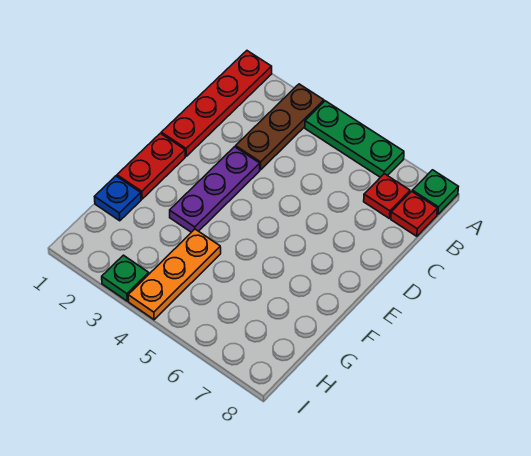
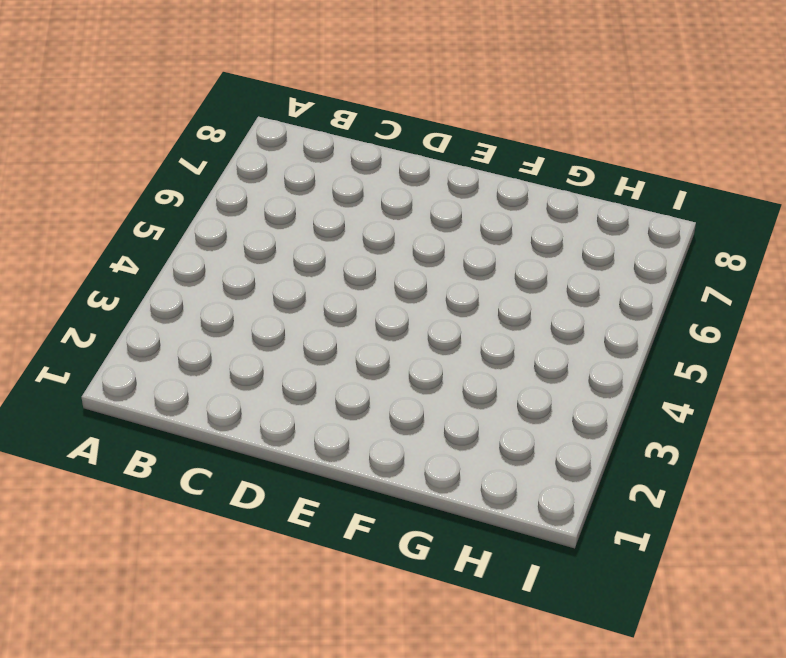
none -> red 1x4 plate [161,51,272,156]
none -> brown 1x3 plate [236,84,324,170]

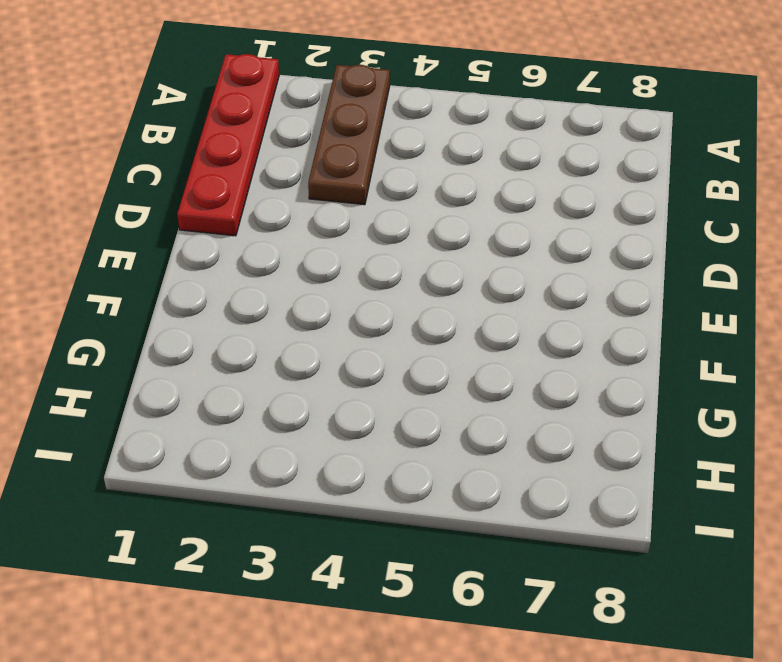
none -> green 1x3 plate [305,101,404,177]
none -> green 1x1 plate [412,170,458,214]

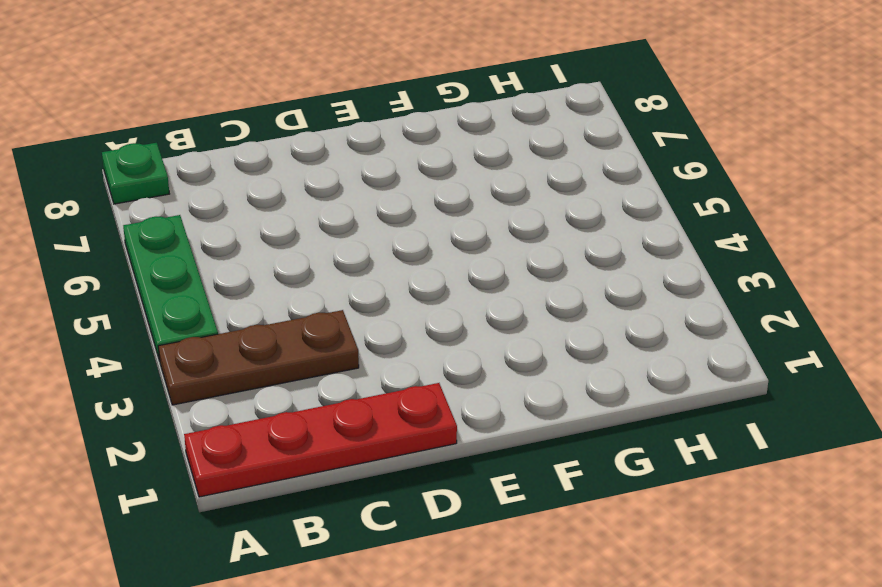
none -> red 1x1 plate [364,174,410,219]
none -> red 1x1 plate [391,191,437,236]

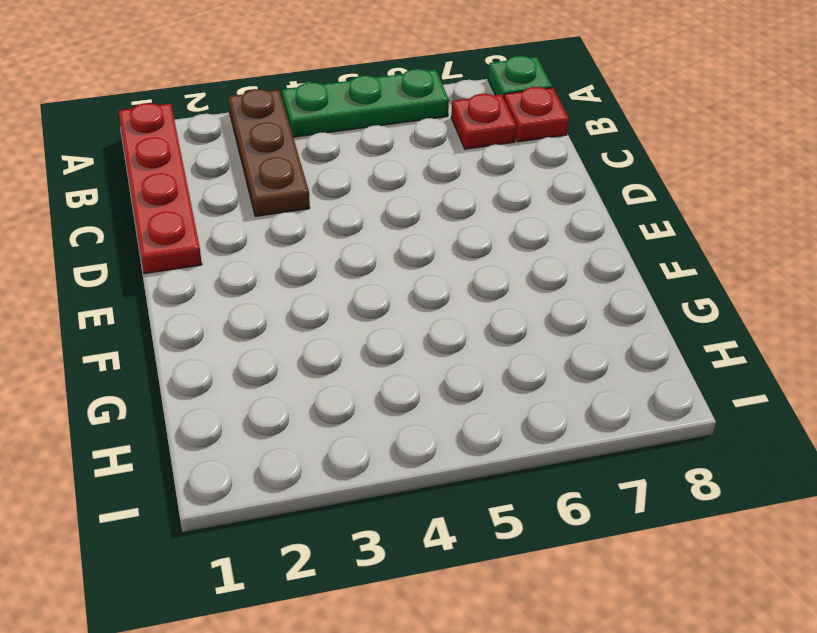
none -> purple 1x3 plate [170,147,260,232]
none -> red 1x2 plate [117,133,185,199]

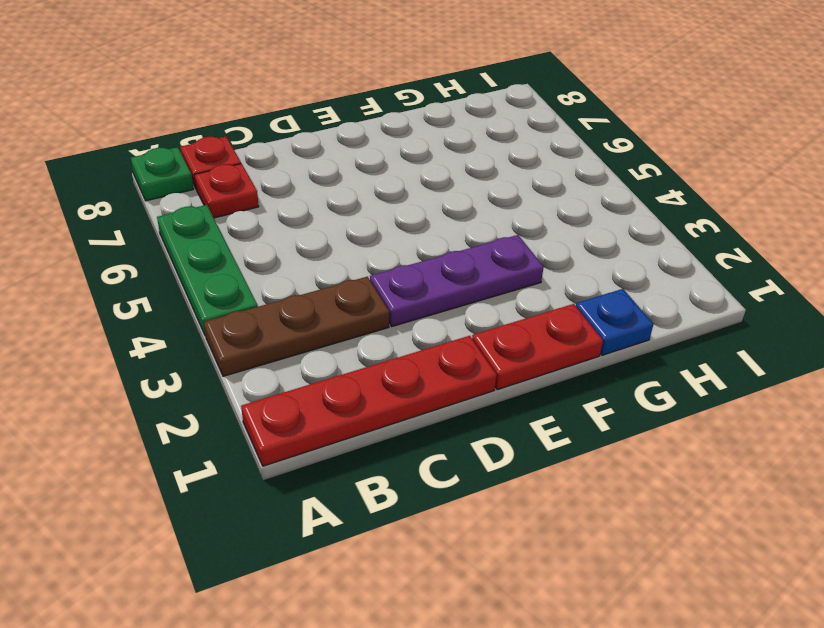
none -> orange 1x3 plate [128,229,221,320]
none -> green 1x1 plate [102,255,149,301]

